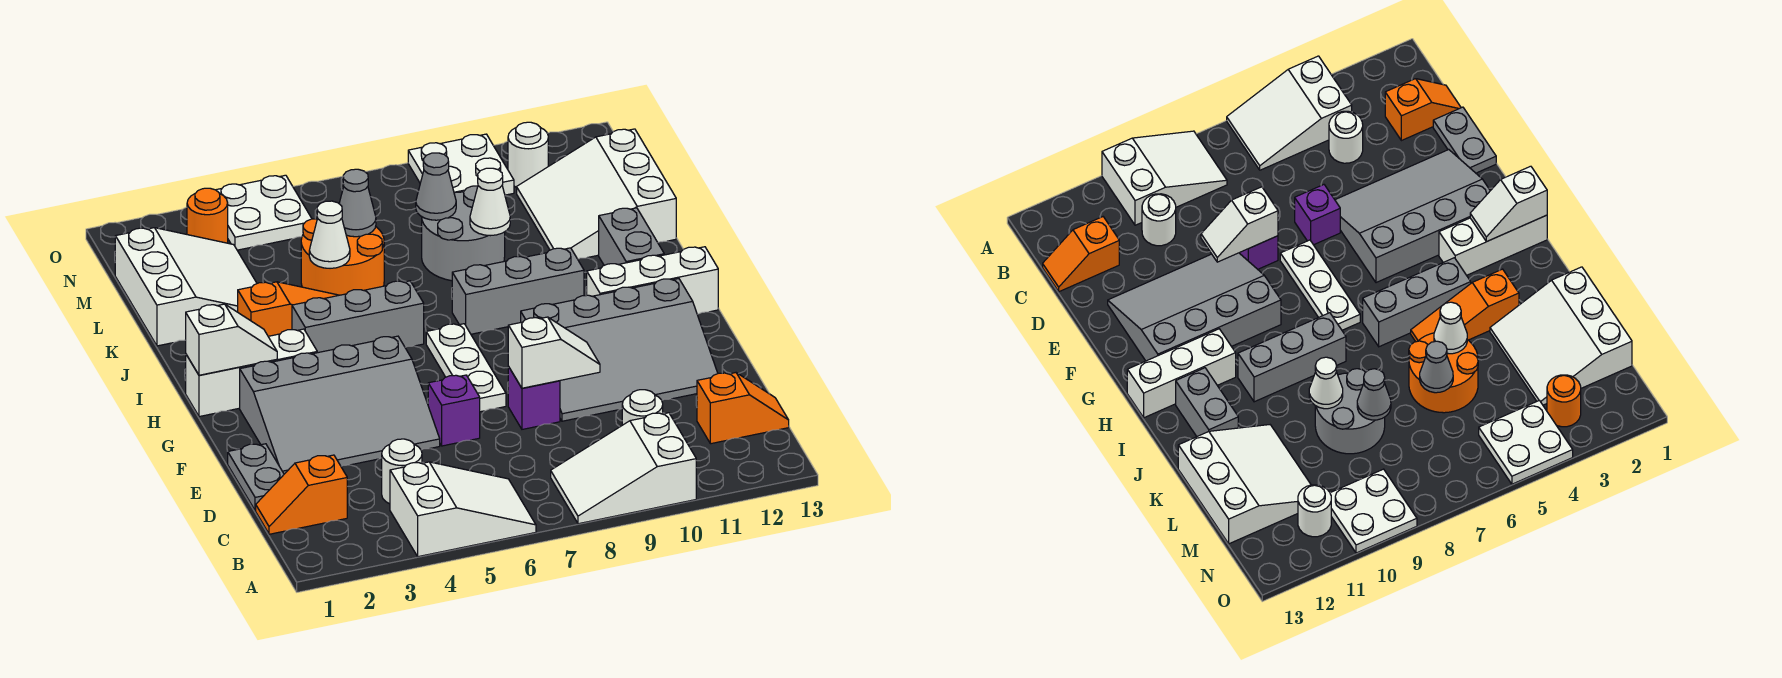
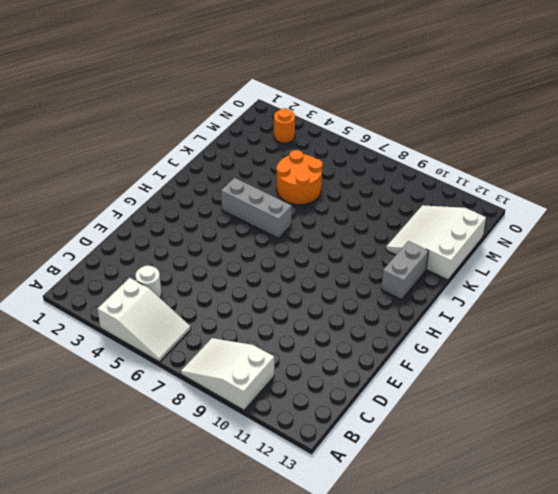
none -> orange 1x2 slope [256,455,347,534]
none -> white 1x1 round brick [622,390,663,425]
none -> orange 1x2 slope [697,373,789,444]
none -> grey 1x2 plate [228,444,284,511]

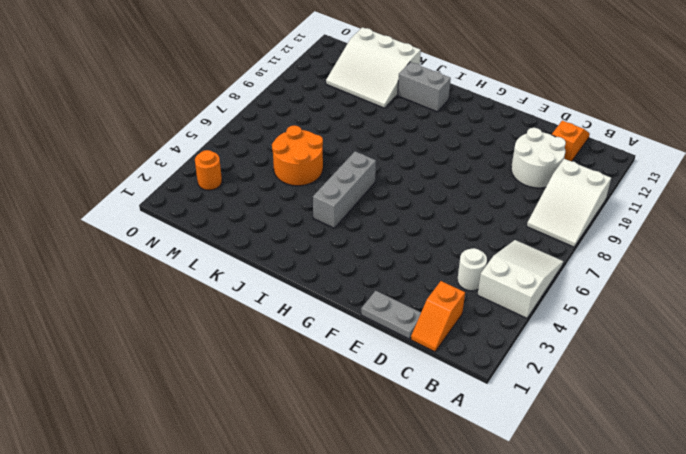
white 2x2 round brick [511,128,566,188] -> white 1x1 round brick [622,390,663,425]
none -> grey 3x4 slope [240,336,440,474]
none -> purple 1x1 brick [428,375,480,446]
none -> purple 1x1 brick [508,367,560,429]
none -> grey 3x4 slope [521,279,718,421]

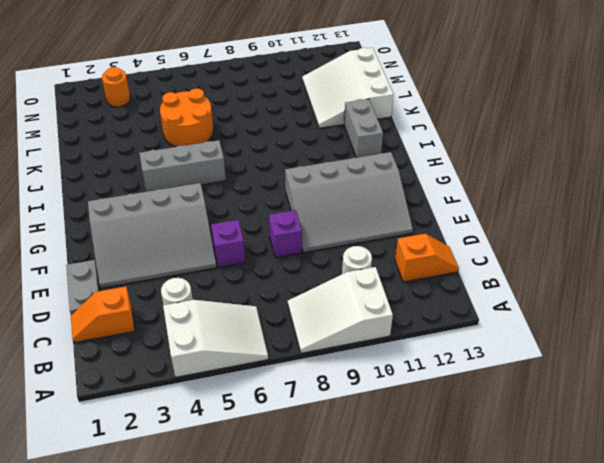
none -> white 1x3 plate [426,324,506,412]
none -> white 1x3 brick [186,329,317,417]
none -> white 1x3 brick [587,247,718,314]
none -> grey 1x3 brick [452,248,584,334]

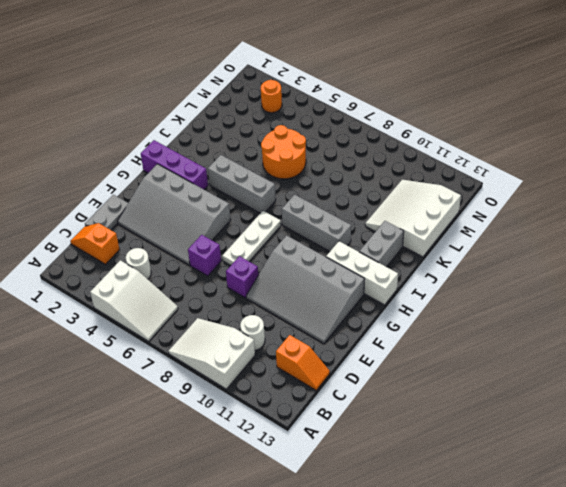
purple 1x3 brick [141,140,208,189] -> white 1x3 brick [186,329,317,417]
none -> orange 1x3 slope [238,282,339,336]
none -> white 3x3 slope [115,228,257,346]
none -> grey 2x2 round brick [422,186,505,281]
none -> white 2x2 plate [216,175,312,250]

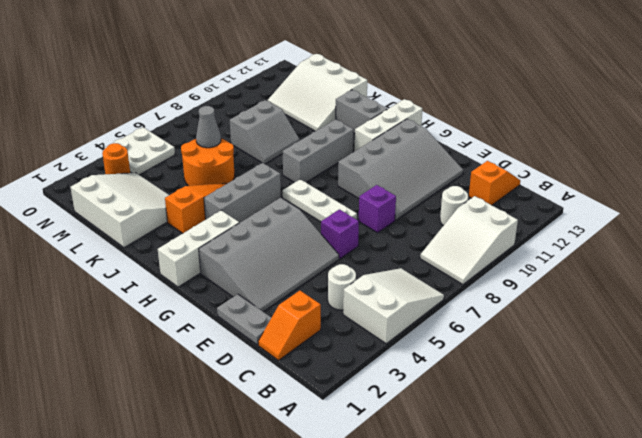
grey 2x2 slope [230,100,300,164] -> grey 2x2 round brick [422,186,505,281]
none -> white 2x2 plate [408,134,514,195]
none -> white 1x1 round brick [508,122,548,187]
none -> white 1x2 slope [508,317,600,388]
none -> white 1x2 slope [186,304,277,375]

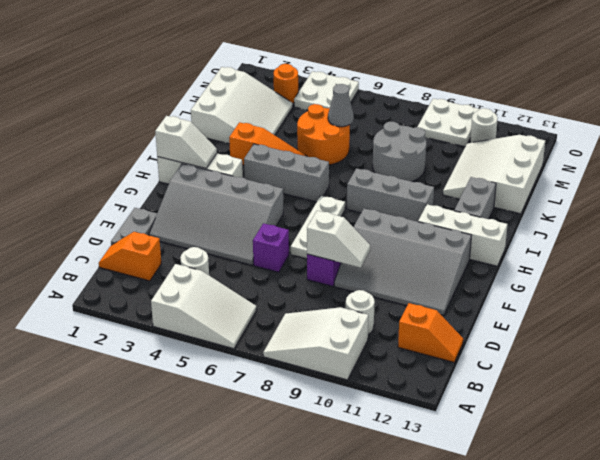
none -> white 1x1 cone [309,201,350,268]
none -> white 1x1 cone [470,168,510,236]
none -> grey 1x1 cone [416,153,456,220]

